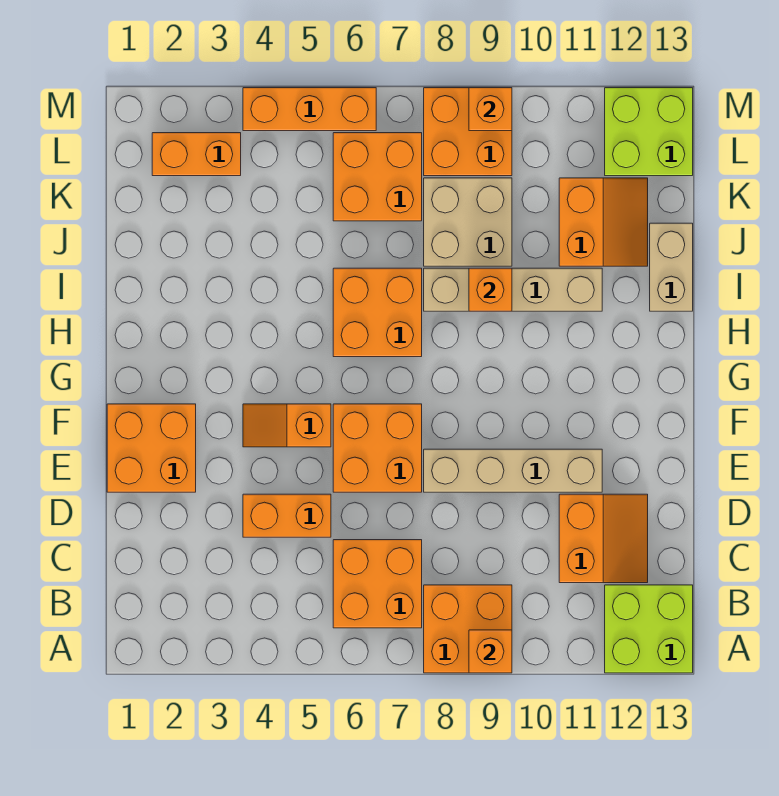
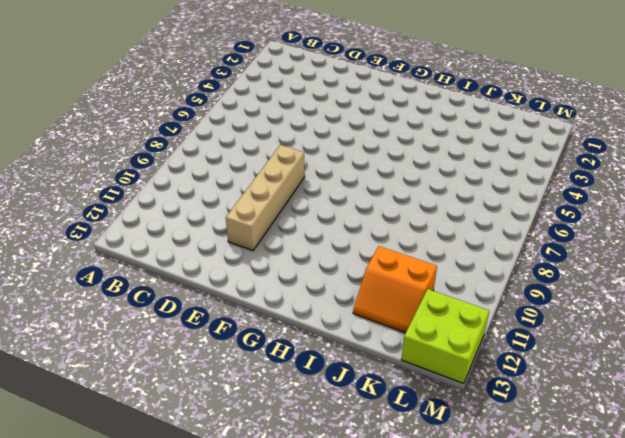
none -> orange 2x2 brick [424,585,512,673]
none -> lime 2x2 brick [605,585,693,673]
none -> orange 2x2 brick [333,540,422,628]

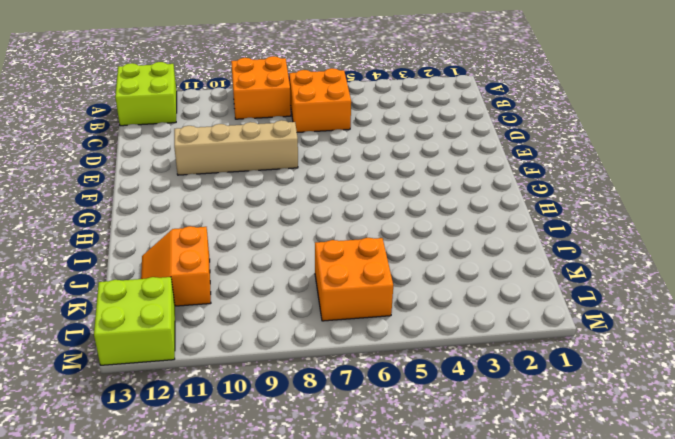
none -> orange 2x2 slope [559,494,648,583]
none -> orange 1x2 brick [243,494,331,537]
none -> orange 2x2 brick [107,404,196,492]

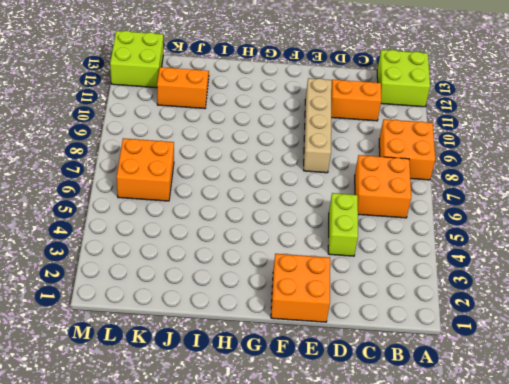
lime 1x2 brick [328,193,358,256] -> orange 1x2 brick [243,494,331,537]
none -> orange 2x2 brick [333,404,422,492]
none -> orange 1x2 slope [243,404,331,447]
none -> orange 2x2 brick [333,268,422,357]

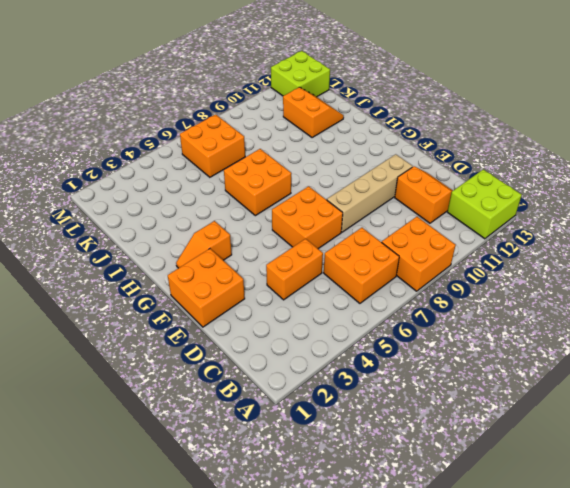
orange 1x2 slope [176,221,232,268] -> orange 1x2 slope moved to [243,404,331,447]
none -> tan 1x4 brick [424,268,602,311]
none -> tan 1x2 brick [650,223,693,311]
none -> tan 2x2 brick [424,178,512,266]

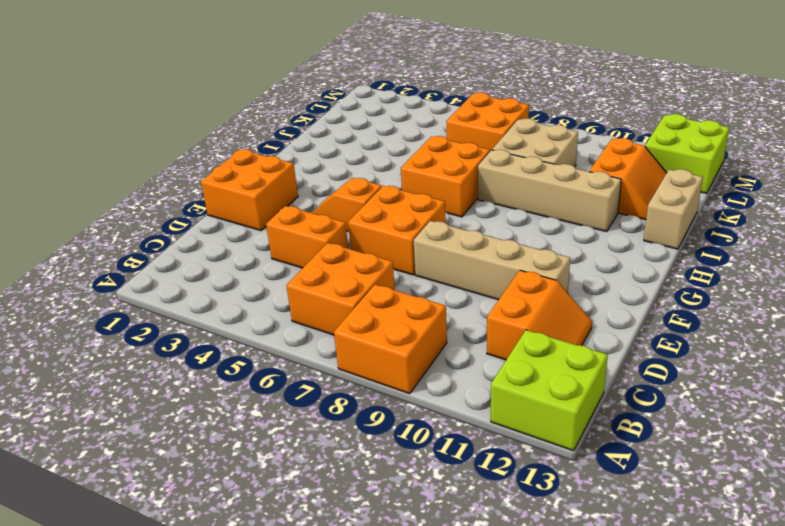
none -> orange 1x2 brick [152,133,241,176]
none -> orange 2x2 brick [424,88,512,176]
none -> orange 1x3 brick [243,88,376,131]

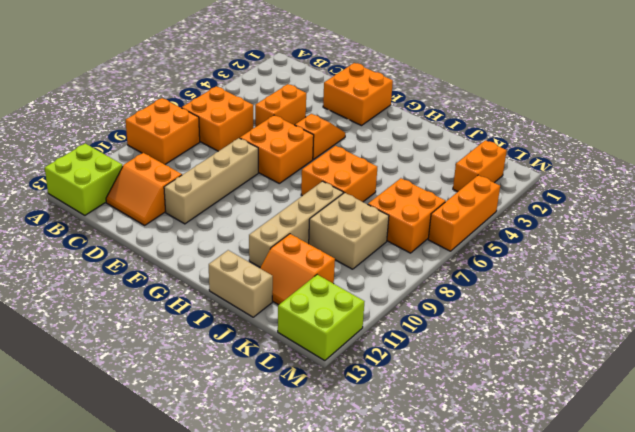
none -> orange 2x2 brick [424,88,512,176]
none -> orange 1x1 brick [469,630,512,673]
none -> orange 1x1 brick [469,268,512,311]

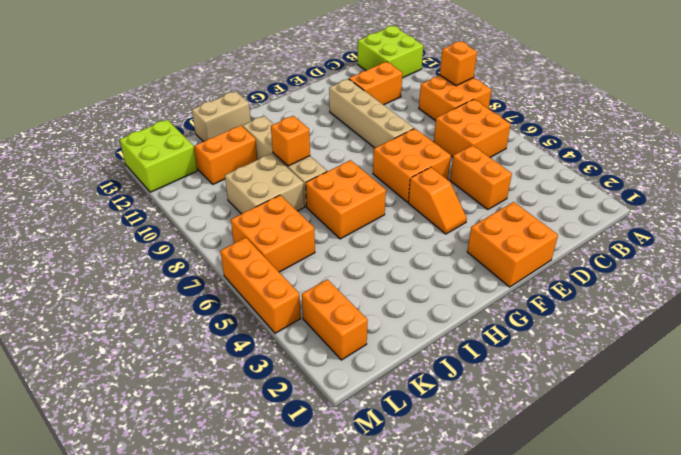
none -> orange 2x2 brick [424,88,512,176]
none -> orange 1x1 brick [469,88,512,131]

